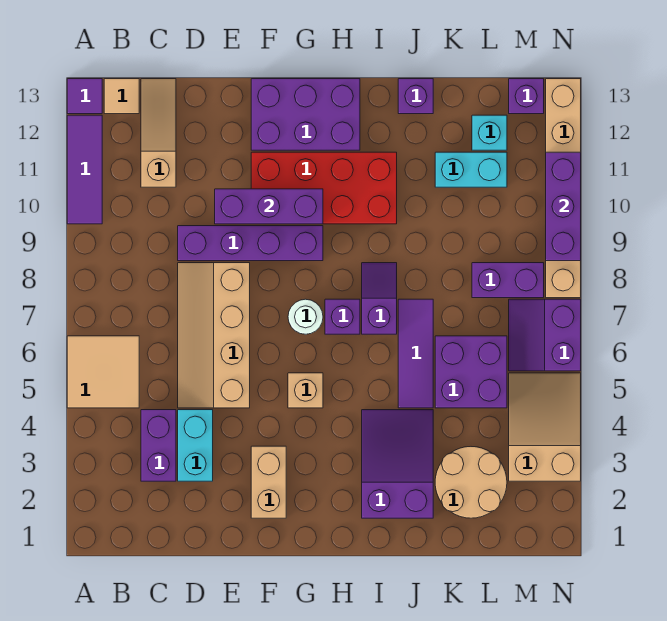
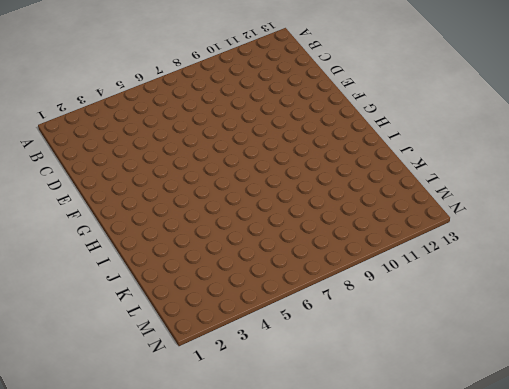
none -> tan 2x2 tile [67,336,139,408]
none -> purple 1x3 tile [67,115,102,224]
none -> purple 1x1 tile [67,79,102,114]
none -> tan 1x1 tile [104,79,139,114]

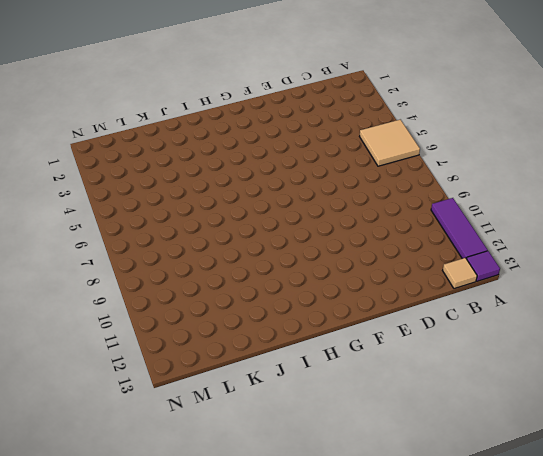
none -> purple 1x2 brick [141,410,176,481]
none -> tan 1x3 slope [141,79,176,187]
none -> cyan 1x2 brick [178,410,213,481]
none -> tan 2x4 slope [178,263,250,408]

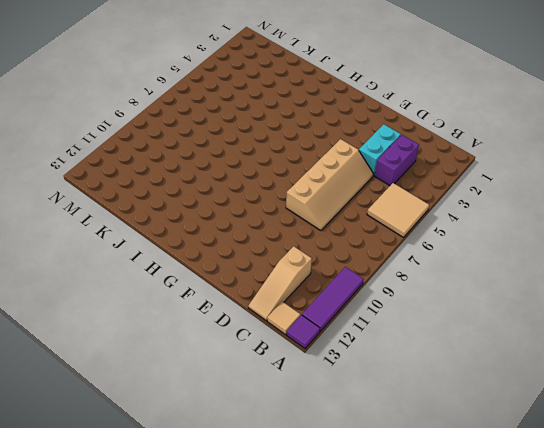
none -> purple 1x4 brick [178,226,323,261]
none -> tan 1x2 brick [251,446,286,518]
none -> red 2x4 brick [251,152,397,224]
none -> purple 2x3 brick [251,79,360,150]

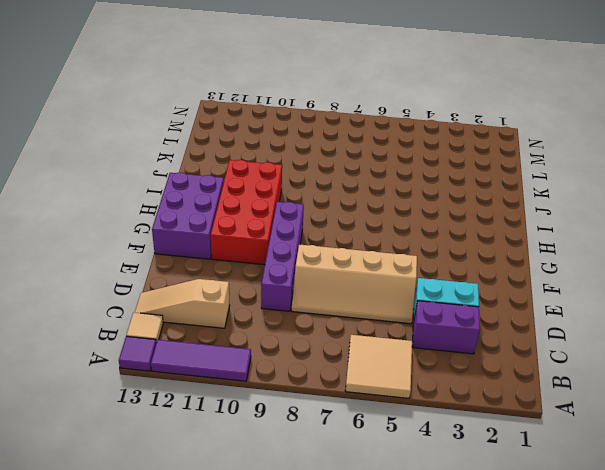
none -> tan 1x2 brick [251,446,286,518]
none -> tan 1x1 brick [288,373,323,408]
none -> white 1x1 round brick [288,299,323,334]
none -> purple 1x1 brick [325,299,360,334]

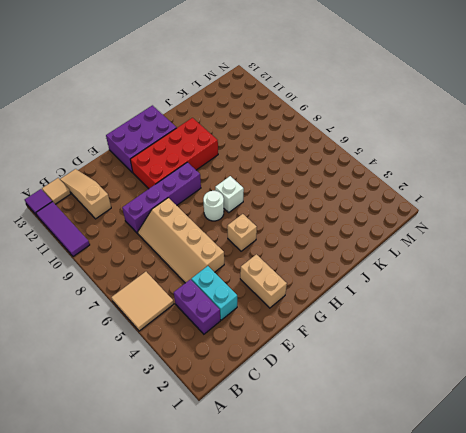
white 1x1 brick [215,176,244,212] -> purple 1x1 brick [325,299,360,334]
none -> purple 2x3 slope [362,410,433,518]
none -> purple 1x2 slope [362,263,397,334]
none -> purple 1x3 tile [398,299,433,408]
none -> purple 1x1 brick [398,79,433,114]

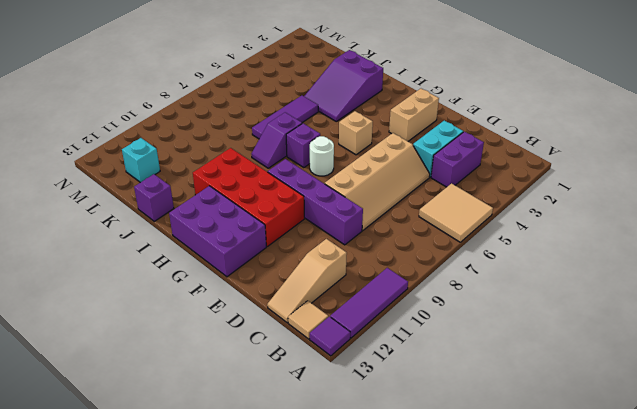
none -> tan 2x2 round brick [435,447,507,518]
none -> purple 2x2 brick [435,336,507,408]
none -> cyan 1x2 brick [435,152,507,187]
none -> purple 1x2 brick [472,263,544,298]

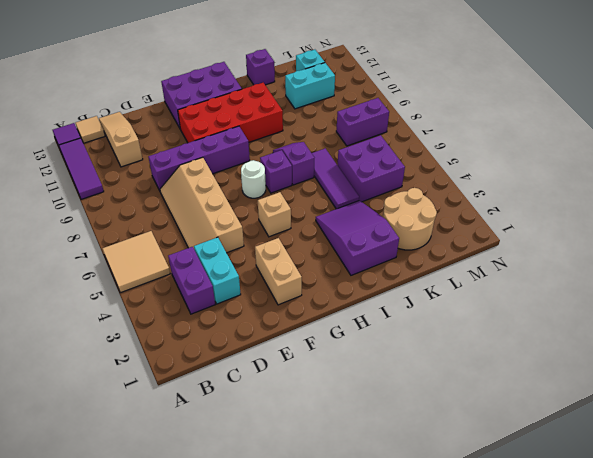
none -> tan 2x3 slope [509,373,581,481]
none -> purple 2x2 slope [509,299,581,371]
none -> purple 1x1 brick [509,79,544,114]
none -> tan 1x6 brick [546,79,581,298]

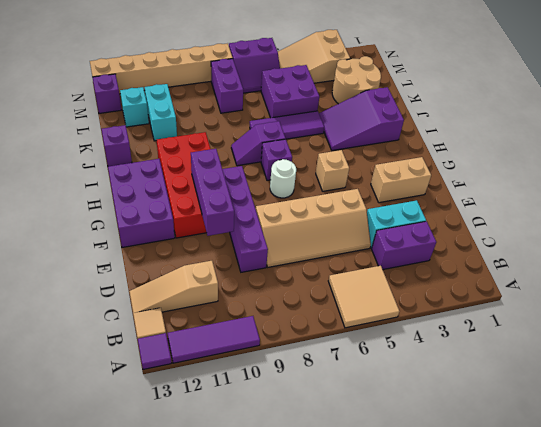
none -> purple 1x3 brick [546,152,581,261]

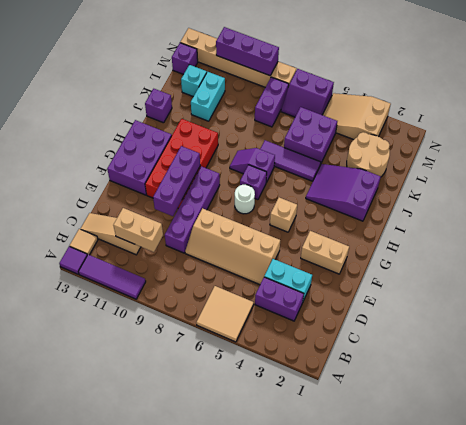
tan 1x2 brick [113,208,163,252] -> none

